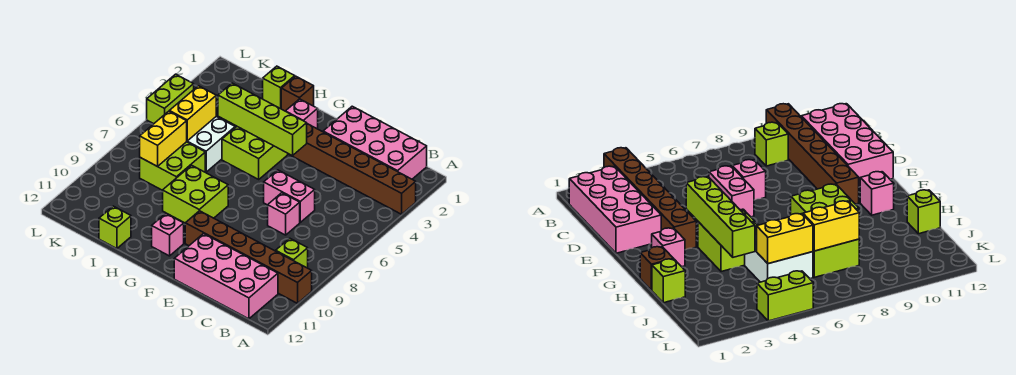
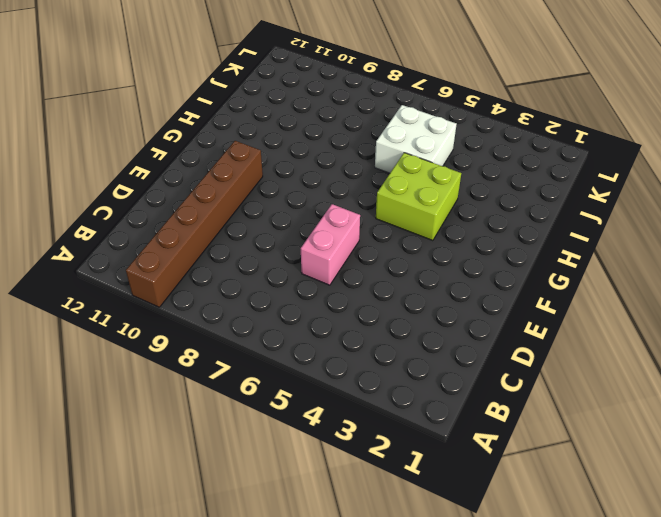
none -> brown 1x6 brick [291,124,416,214]
none -> pink 2x4 brick [323,106,427,179]
none -> lime 1x1 brick [276,238,308,268]

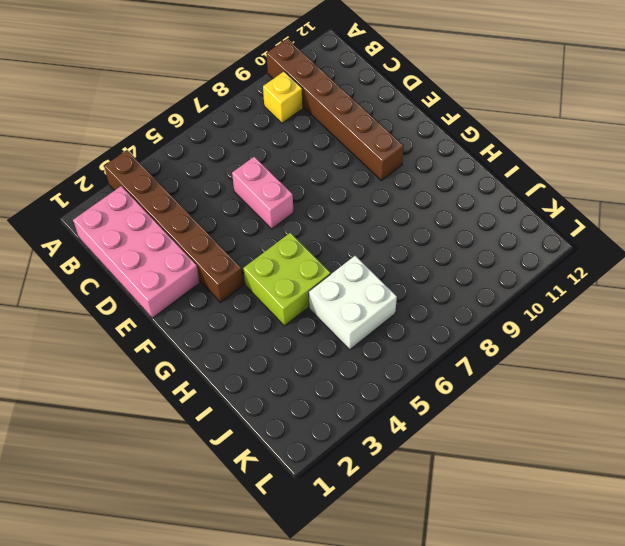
yellow 1x1 brick [263,72,303,123] -> lime 1x1 brick [276,238,308,268]
none -> pink 2x4 brick [174,234,278,319]
none -> pink 1x1 brick [268,193,300,235]
none -> pink 1x1 brick [286,99,318,129]

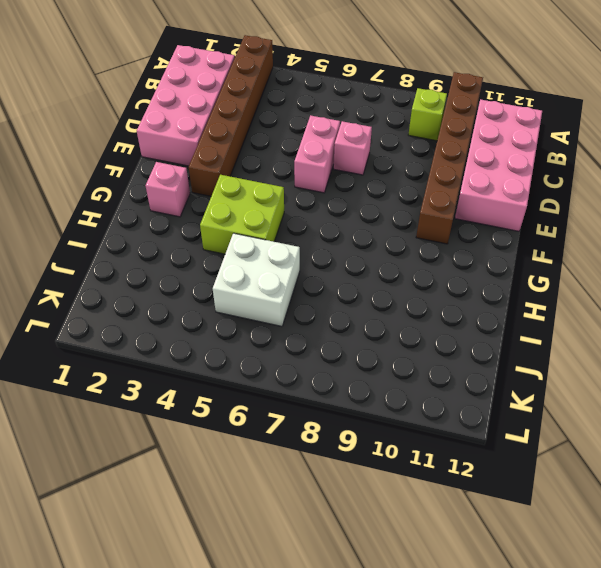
none -> lime 2x2 brick [163,165,228,223]
none -> pink 1x1 brick [152,214,184,256]
none -> brown 1x1 brick [281,76,314,111]

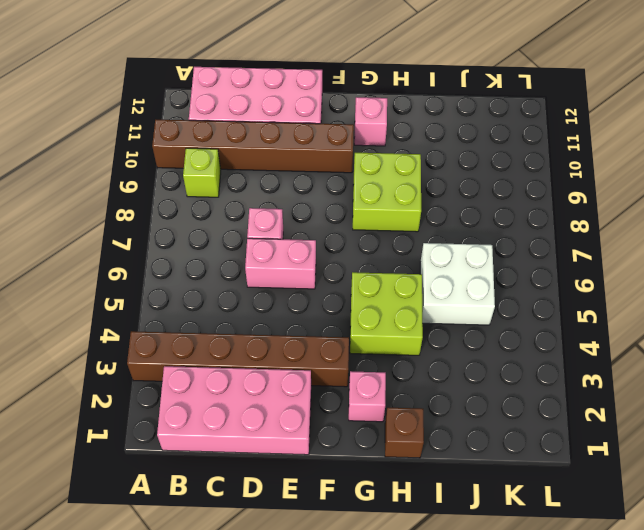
none -> lime 1x1 brick [263,66,295,109]
none -> lime 2x2 brick [140,142,205,190]
none -> lime 1x1 brick [99,206,131,249]

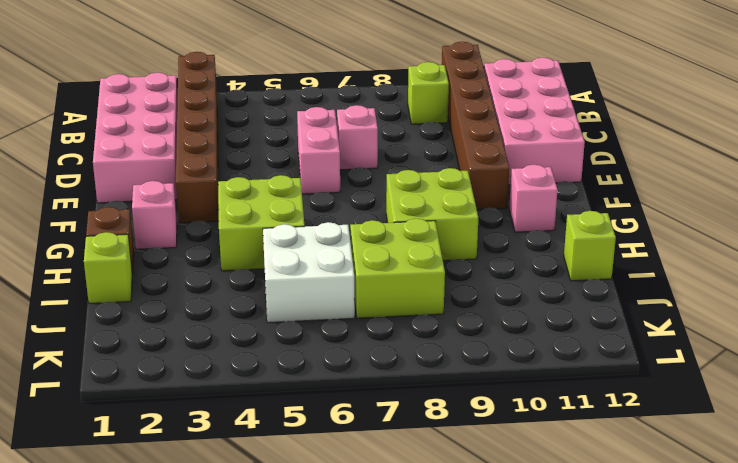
none -> lime 1x2 brick [147,74,194,124]
none -> lime 1x4 brick [218,83,307,156]
none -> yellow 1x2 brick [169,86,216,141]

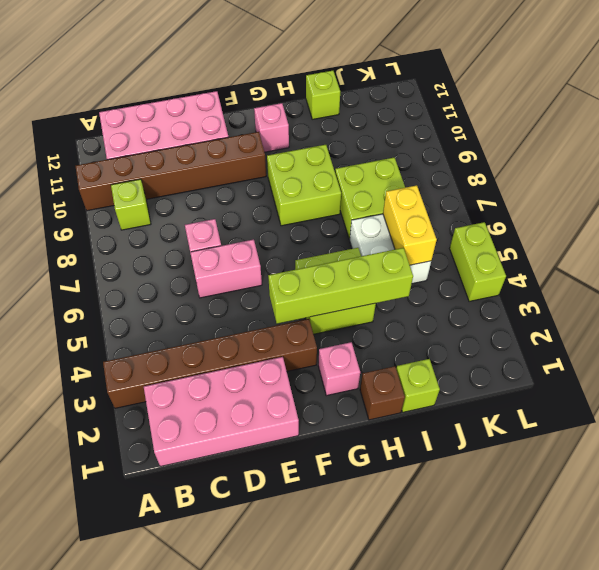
none -> yellow 1x2 brick [140,111,187,167]

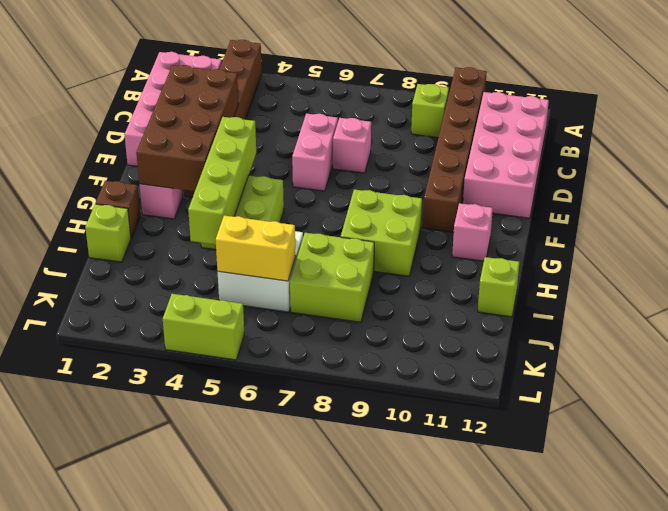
brown 2x4 brick [136,65,238,191] -> none
none -> yellow 1x2 brick [140,111,187,167]

